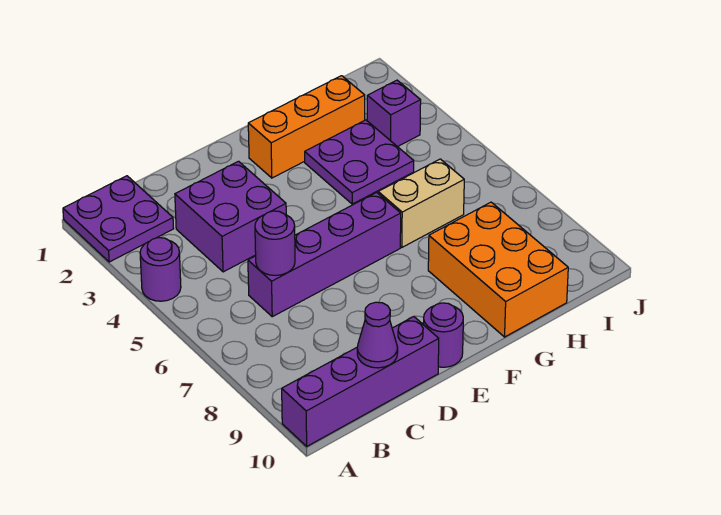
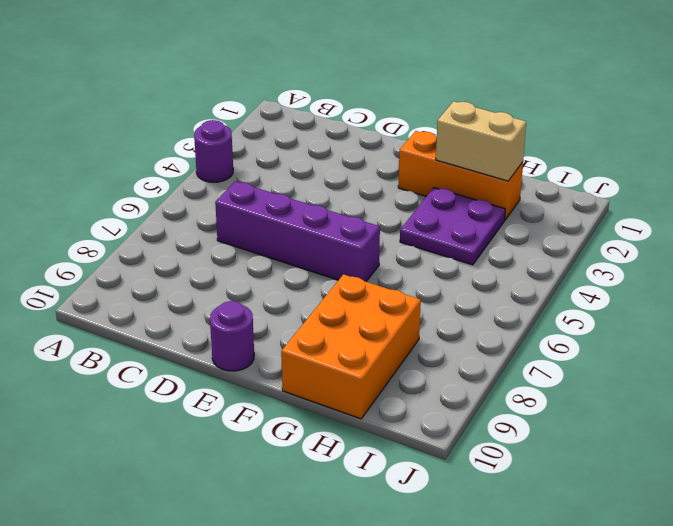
tan 1x2 brick [436,101,526,181] -> tan 1x2 brick moved to [378,159,464,247]
none -> purple 2x2 plate [63,176,174,262]
none -> purple 1x4 brick [282,317,439,446]
none -> purple 2x2 brick [175,161,286,272]

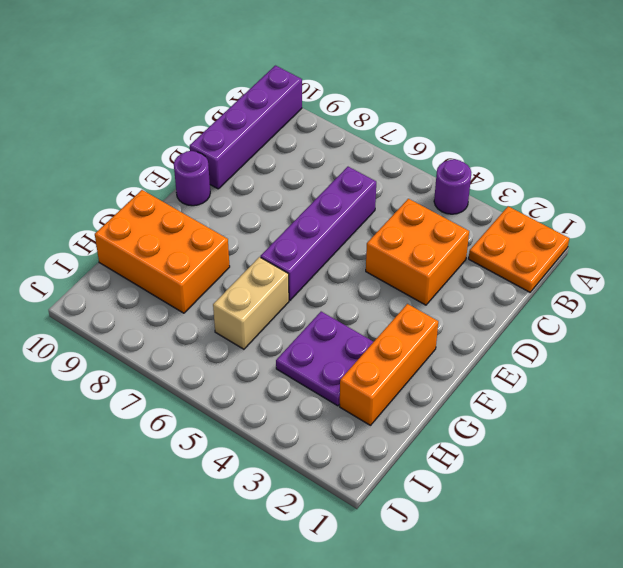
orange 2x2 plate [469,206,569,292] -> purple 2x2 plate [63,176,174,262]
orange 2x2 brick [366,199,469,305] -> purple 2x2 brick [175,161,286,272]
none -> purple 1x1 brick [367,80,421,147]
none -> purple 1x1 round brick [255,211,295,275]
none -> purple 1x1 cone [357,302,398,368]

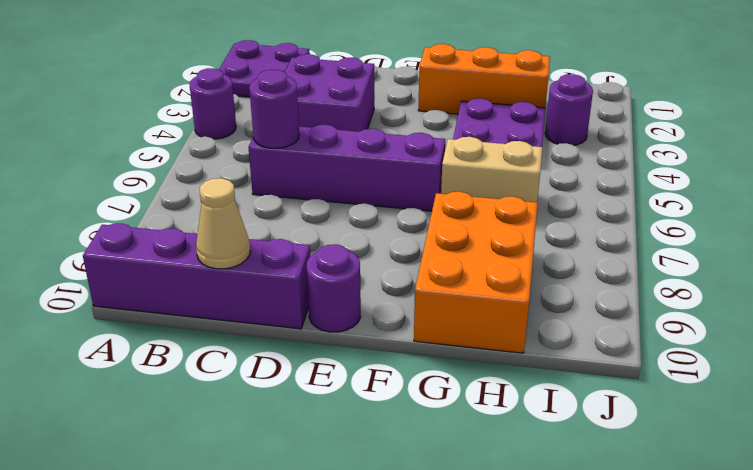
tan 1x1 cone [196,178,250,269] -> purple 1x1 cone [357,302,398,368]
purple 1x1 round brick [545,74,593,145] -> purple 1x1 brick [367,80,421,147]

